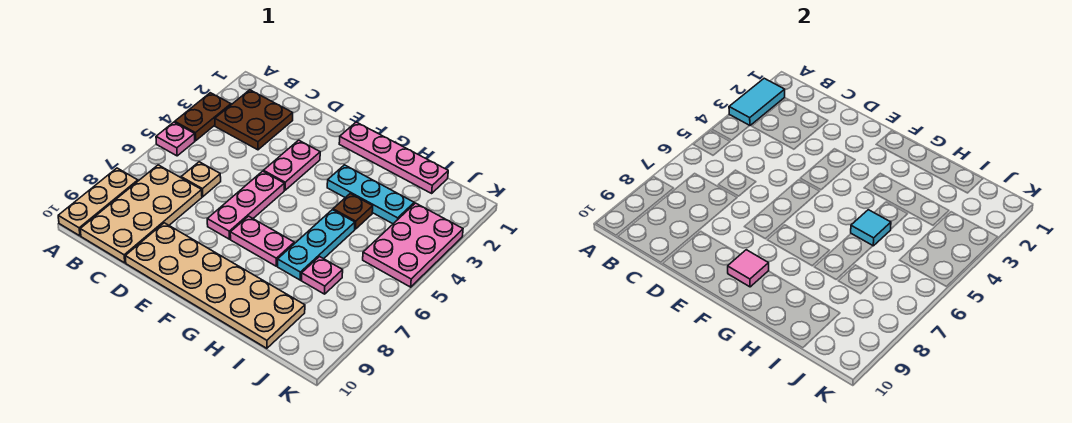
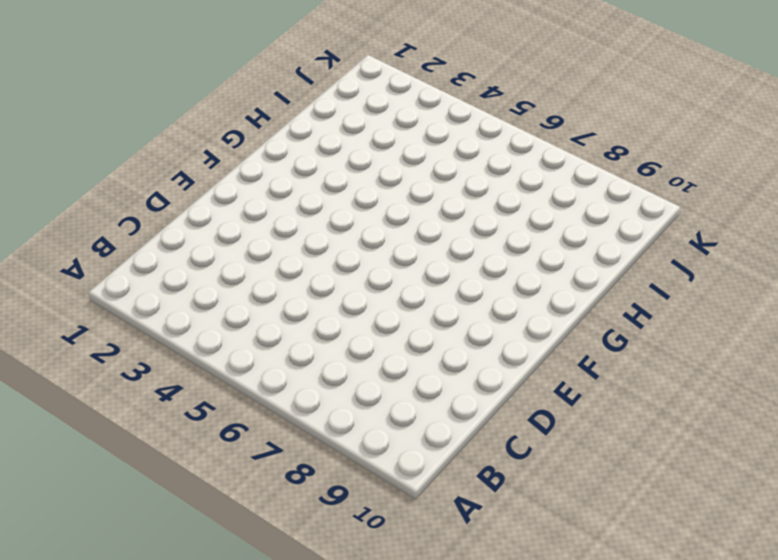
none -> brown 1x2 plate [175,93,231,141]
none -> pink 1x1 plate [156,122,195,156]
none -> tan 1x3 plate [58,168,138,236]

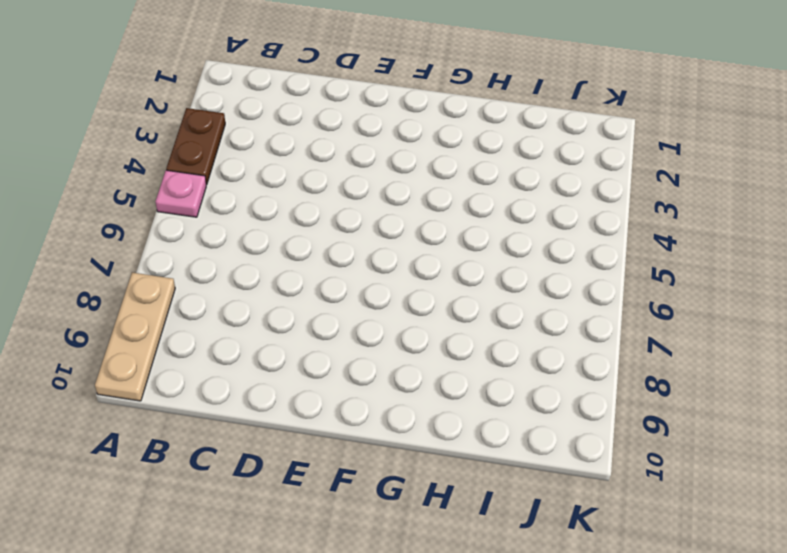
none -> brown 2x2 plate [215,90,293,150]
none -> tan 2x4 plate [80,165,202,263]
none -> tan 1x1 plate [181,162,221,197]

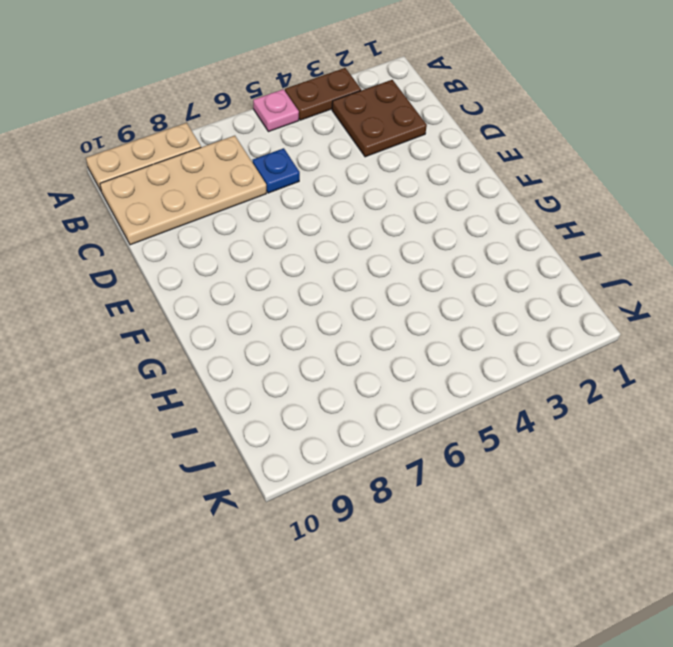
blue 1x1 plate [253,148,300,193] -> tan 1x1 plate [181,162,221,197]
none -> tan 2x6 plate [125,223,305,348]
none -> pink 1x2 plate [263,140,320,190]
none -> pink 1x3 plate [207,171,284,239]

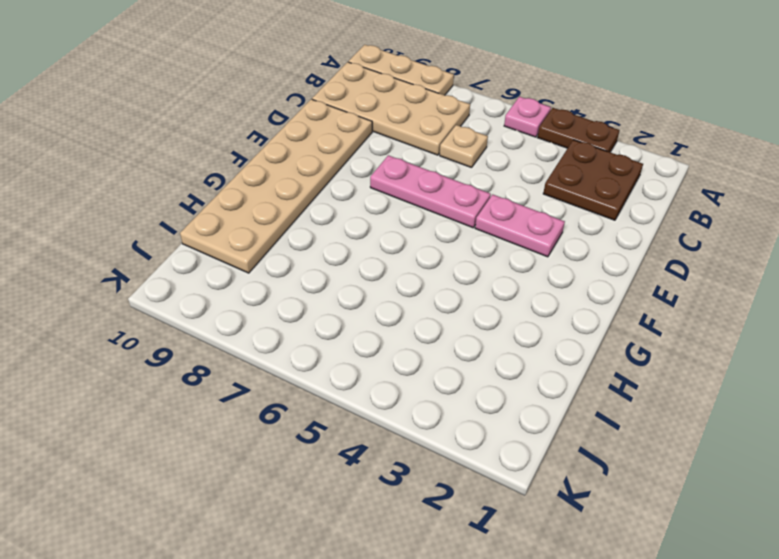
none -> pink 1x4 plate [339,122,448,193]
none -> pink 1x2 plate [230,216,294,266]
none -> cyan 1x3 plate [327,165,414,224]

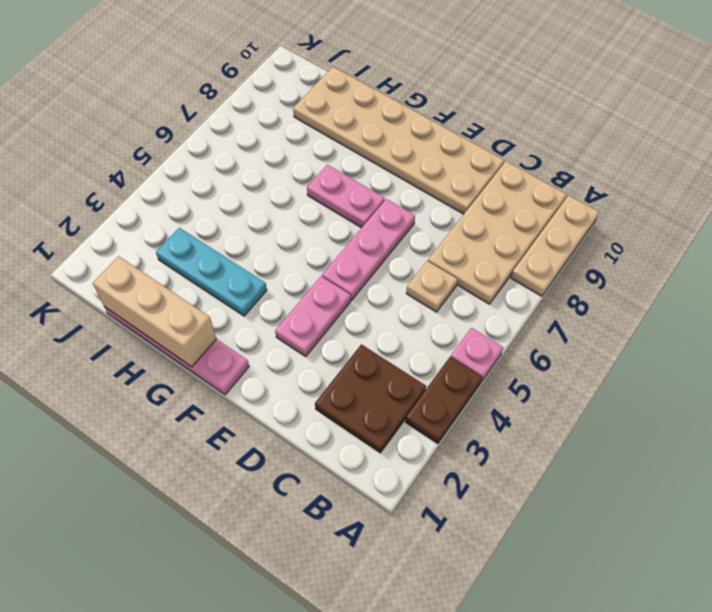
tan 1x3 brick [93,256,216,367] -> none
none -> brown 1x1 plate [333,194,373,229]
none -> cyan 1x3 plate [278,210,355,280]
none -> pink 1x1 plate [302,257,343,294]

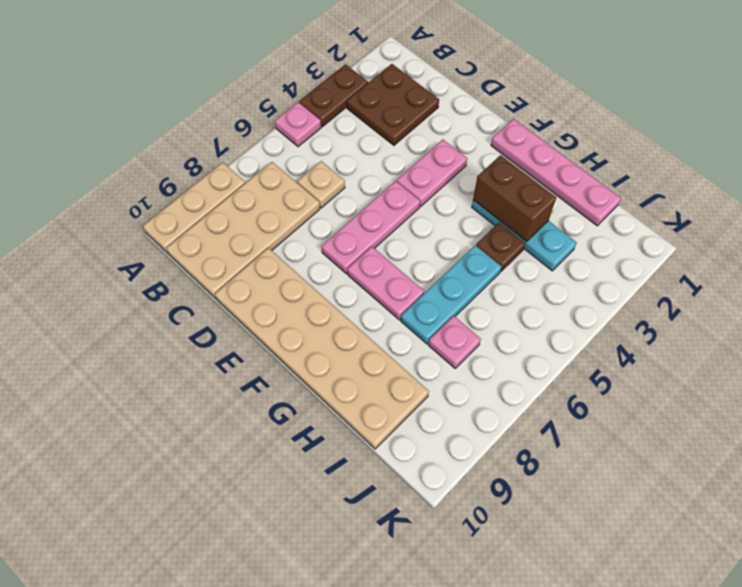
brown 1x2 brick [473,155,556,242] -> none
none -> pink 2x3 plate [363,203,463,287]
none -> cyan 1x2 tile [729,78,785,126]
none -> pink 1x1 tile [728,250,769,287]

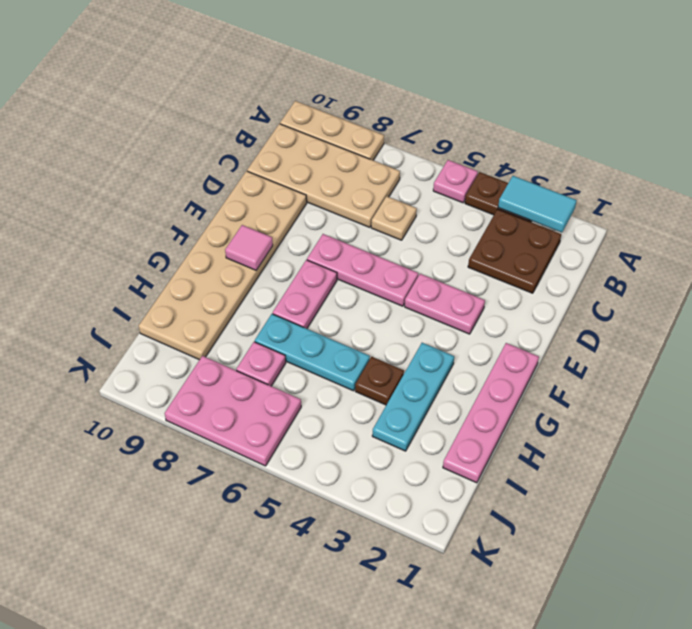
pink 2x3 plate [165,356,301,466] -> pink 2x3 plate moved to [363,203,463,287]
none -> cyan 1x1 tile [851,210,891,246]

